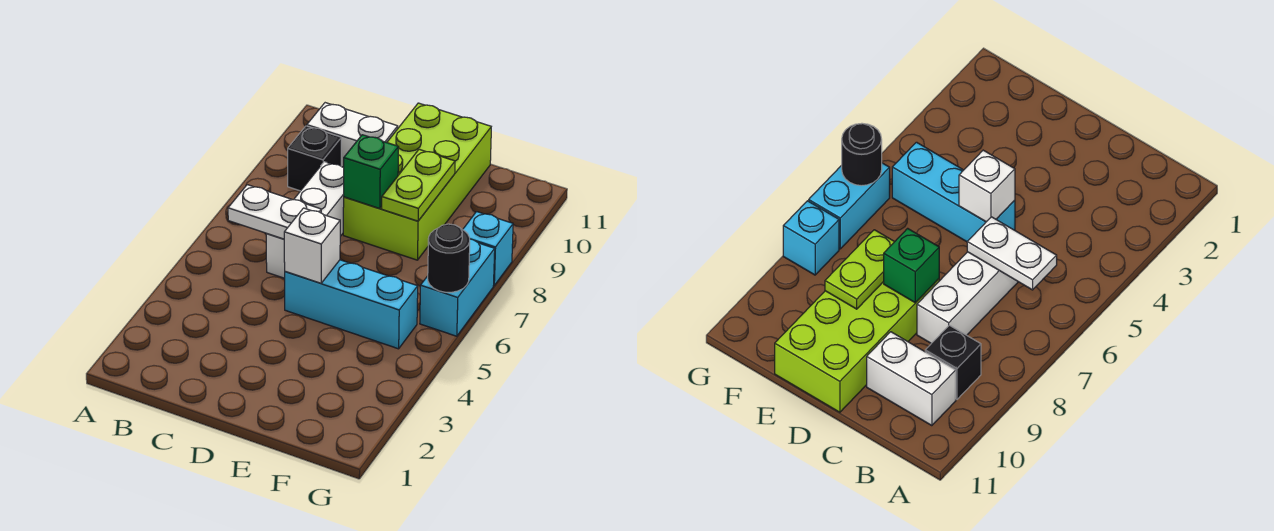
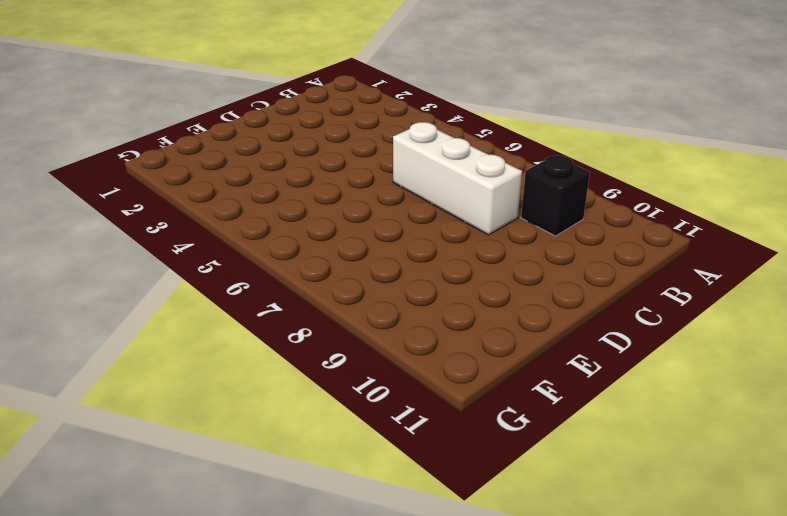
none -> white 1x2 brick [307,103,398,168]
none -> cyan 1x3 brick [285,260,418,349]
none -> lime 2x4 brick [343,103,491,260]

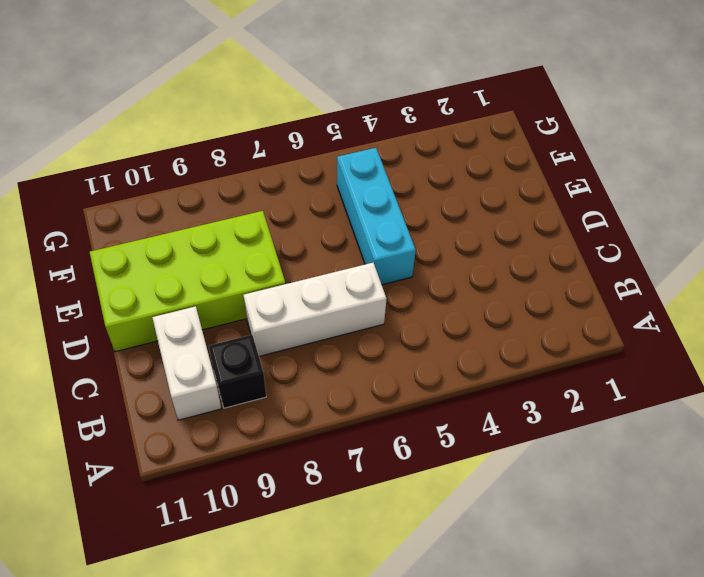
none -> cyan 1x2 brick [420,239,495,336]
none -> cyan 1x1 brick [463,212,513,285]
none -> white 1x2 plate [228,185,321,239]

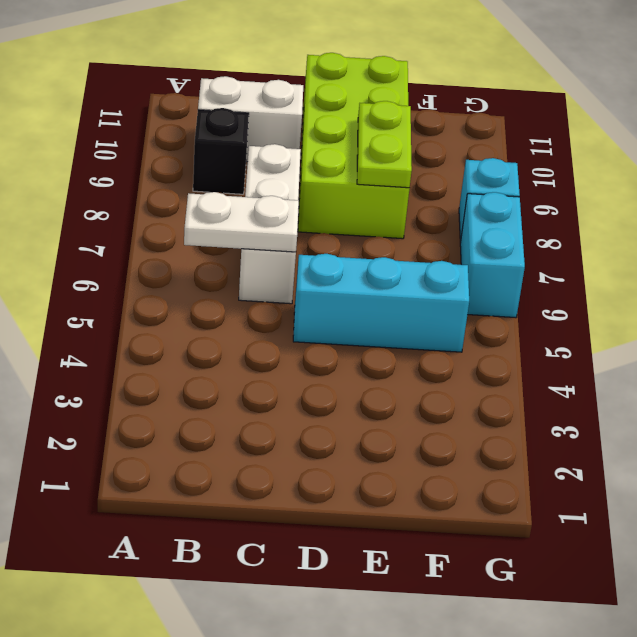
none -> white 1x1 brick [284,208,340,283]
none -> green 1x1 brick [344,135,398,209]
none -> black 1x1 round brick [428,224,470,292]

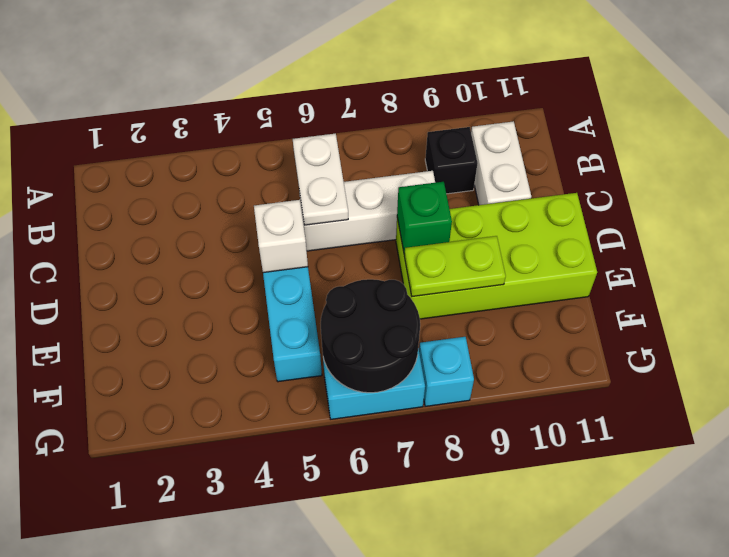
black 2x2 round brick [321,279,420,393] -> black 1x1 round brick [428,224,470,292]

